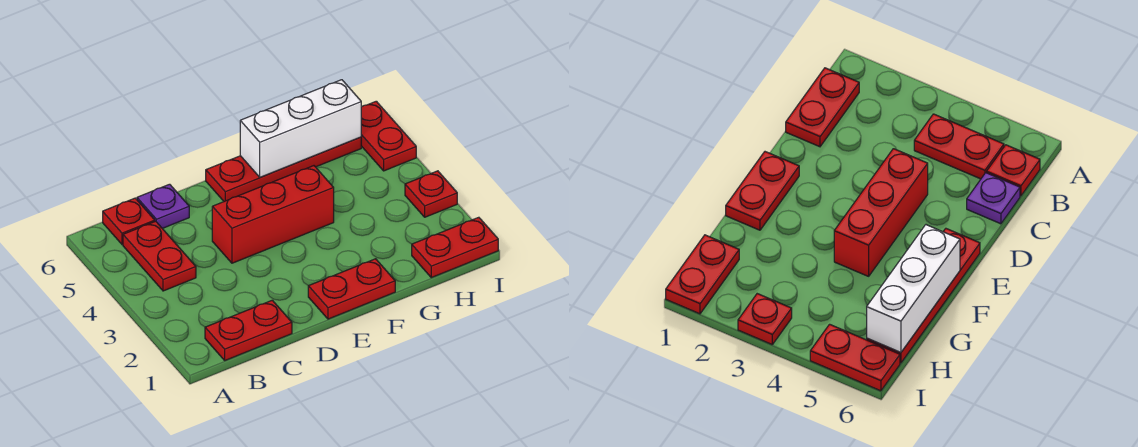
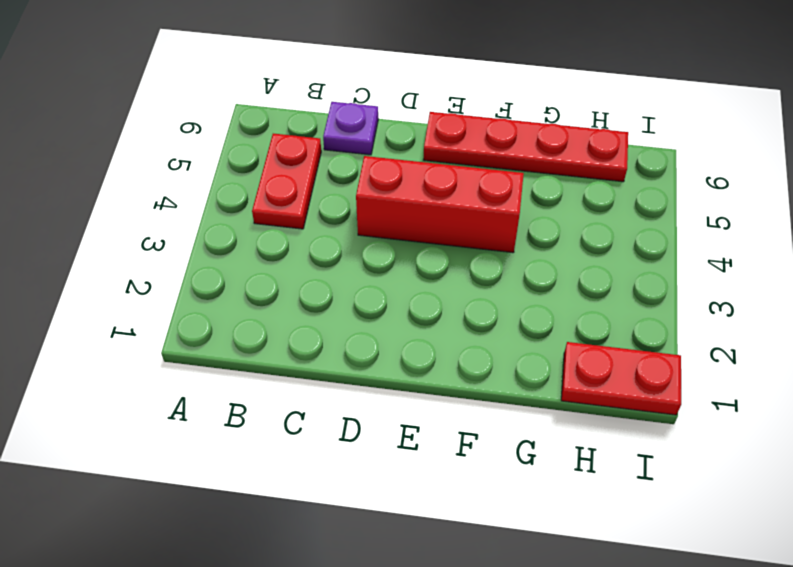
none -> red 1x2 plate [205,300,292,360]
none -> red 1x1 plate [103,198,155,245]

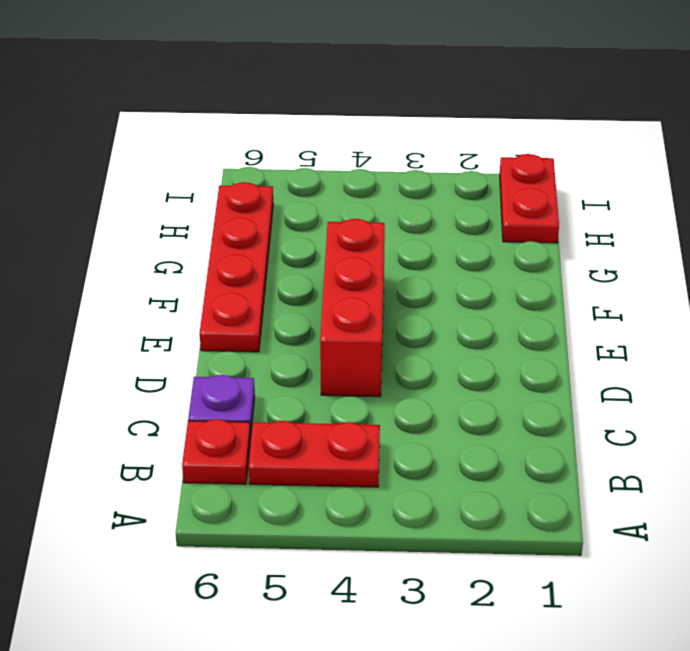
none -> red 1x2 plate [205,300,292,360]
none -> red 1x2 plate [308,259,395,319]

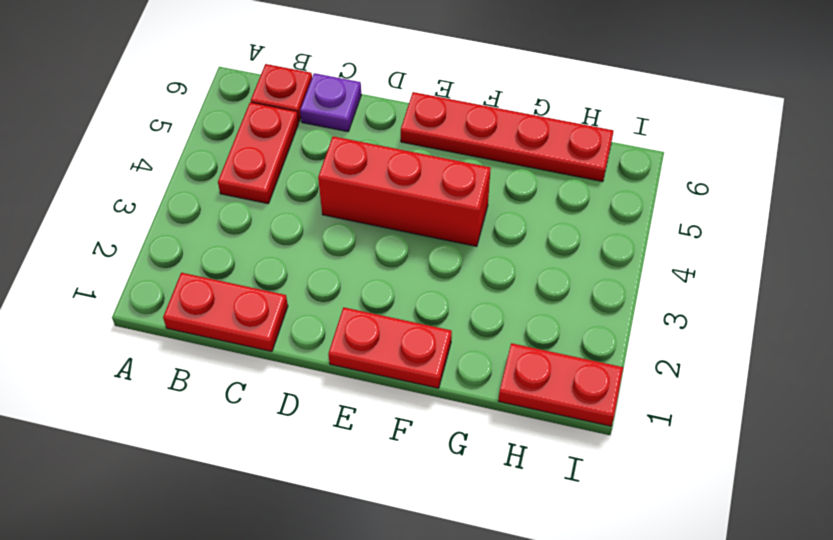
none -> red 1x1 plate [405,171,457,217]
none -> red 1x2 plate [361,101,416,171]

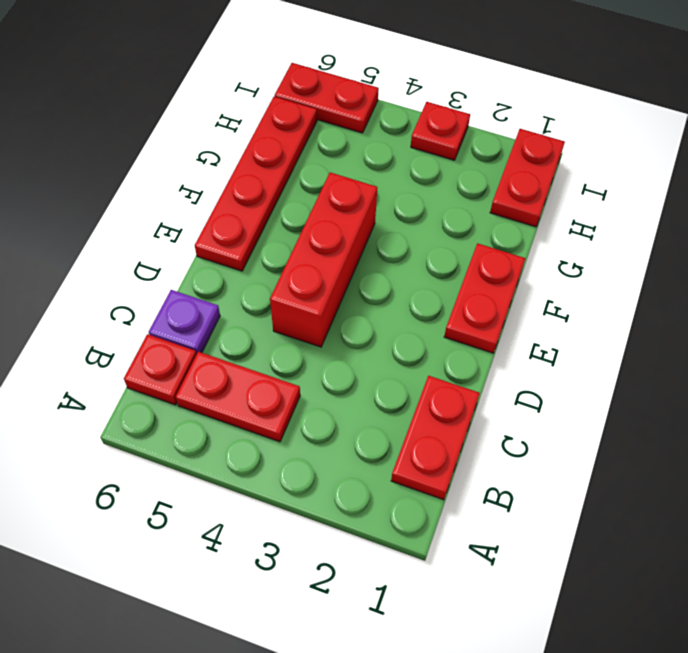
none -> white 1x3 brick [240,80,361,177]

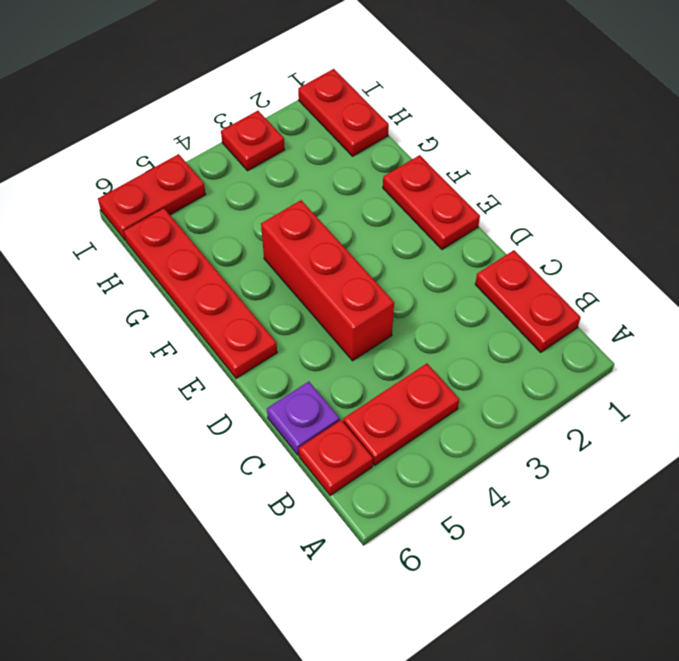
none -> white 1x3 brick [240,80,361,177]

